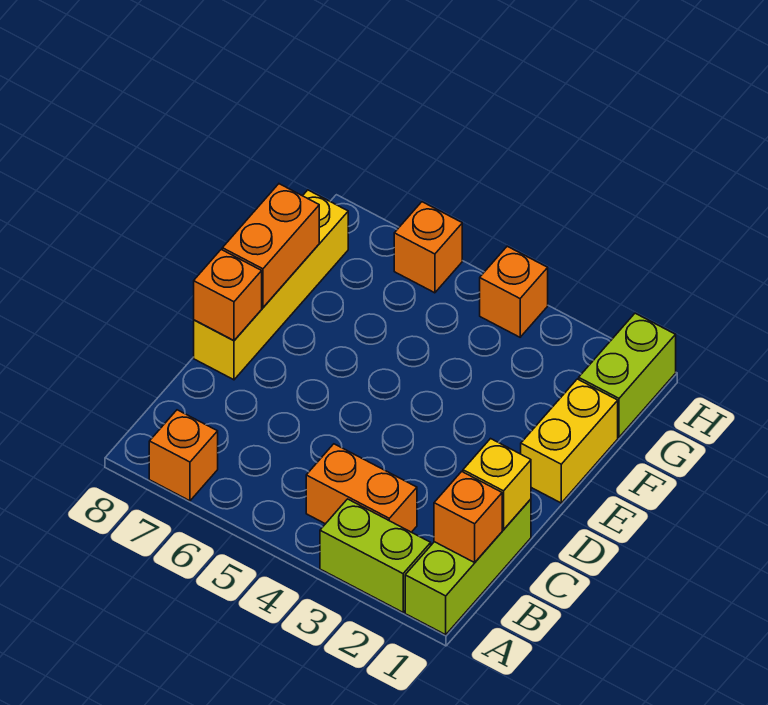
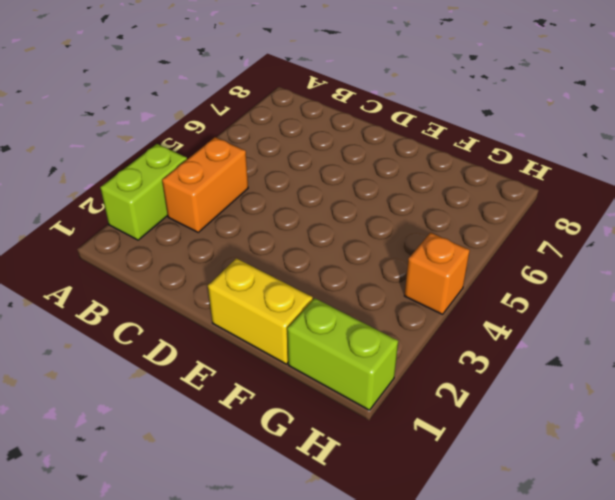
none -> lime 1x3 brick [405,499,531,635]
none -> orange 1x1 brick [149,410,218,501]
none -> yellow 1x4 brick [194,190,348,380]

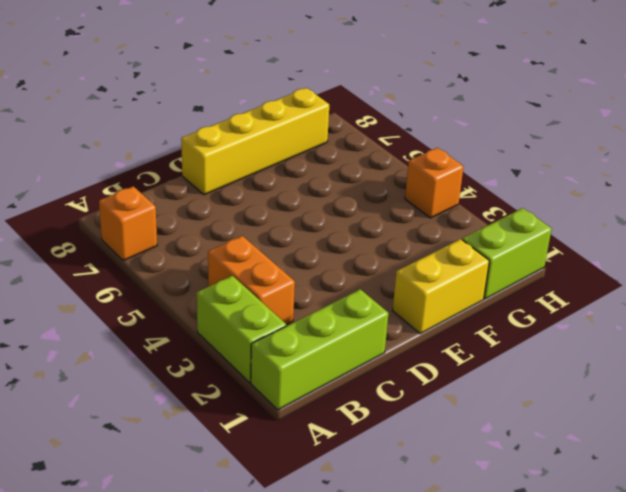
none -> orange 1x1 brick [394,202,462,293]
none -> orange 1x1 brick [434,472,502,562]
none -> yellow 1x1 brick [463,439,531,530]

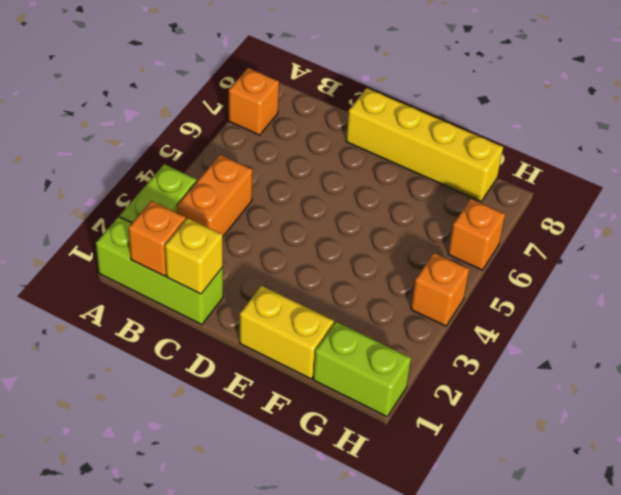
none -> orange 1x1 brick [194,250,262,341]
none -> orange 1x2 brick [222,184,319,308]

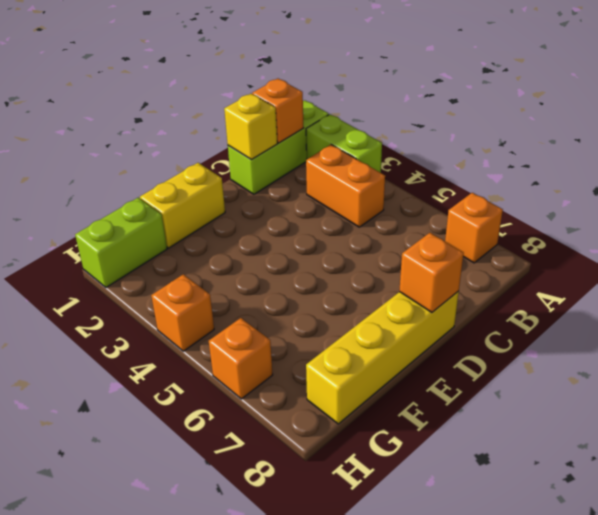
none -> orange 1x2 brick [222,184,319,308]

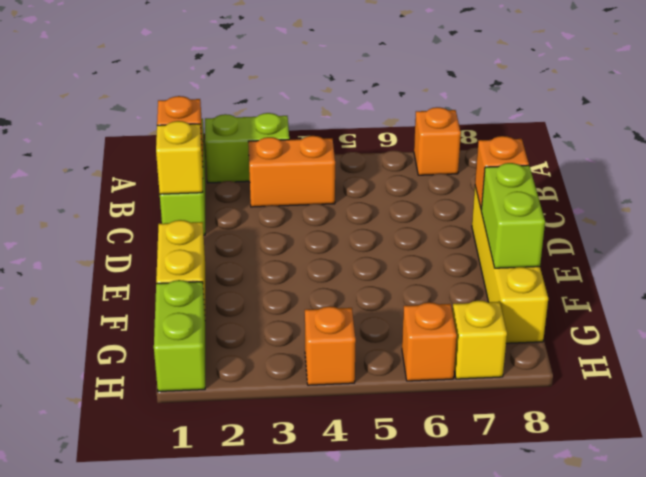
lime 1x2 brick [481,163,545,268] -> orange 1x2 brick [222,184,319,308]
yellow 1x1 brick [452,300,507,379] -> none

